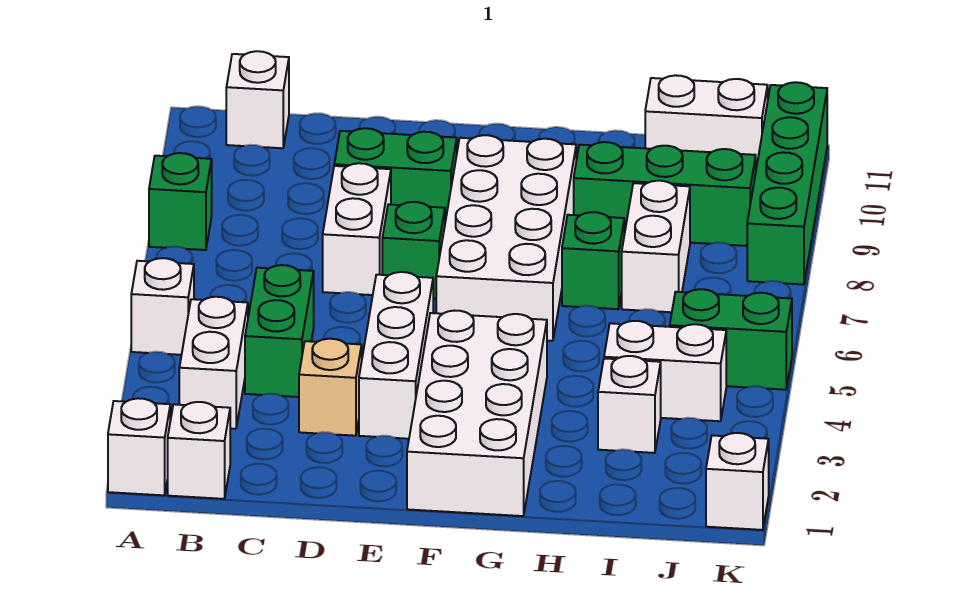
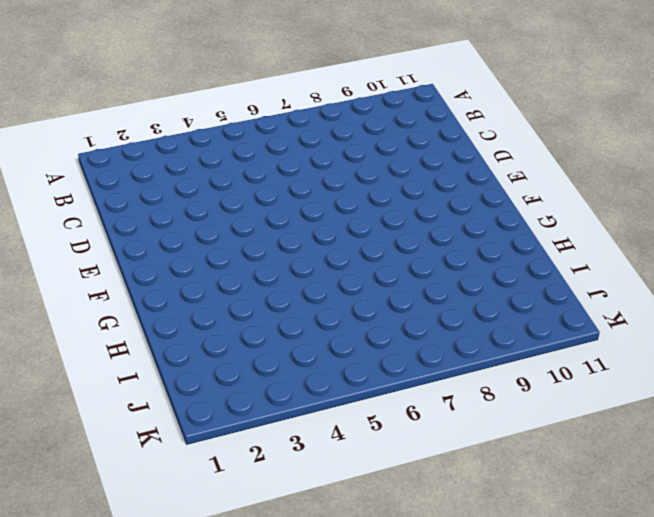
none -> white 1x1 brick [108,398,170,495]
none -> white 1x1 brick [131,258,194,355]
none -> green 1x1 brick [149,153,212,250]

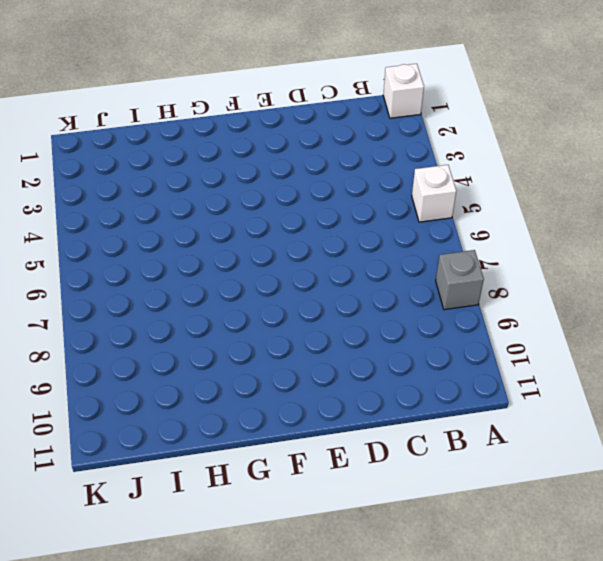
grey 1x1 brick [436,250,484,310] -> green 1x1 brick [149,153,212,250]
none -> white 1x1 brick [168,402,230,499]
none -> white 1x2 brick [179,297,248,429]
none -> white 1x1 brick [226,51,289,148]

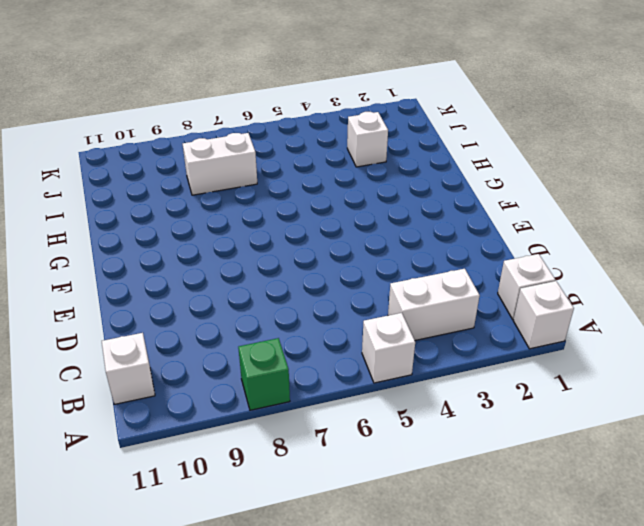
none -> green 1x2 brick [245,265,314,397]
none -> tan 1x1 brick [299,339,362,436]
none -> white 1x2 brick [323,163,391,295]

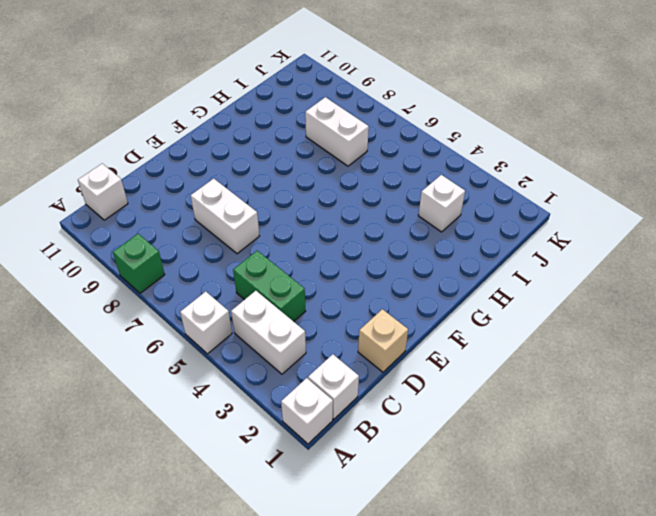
tan 1x1 brick [358,309,408,372] -> tan 1x1 brick moved to [299,339,362,436]
none -> green 1x2 brick [334,128,457,222]
none -> white 1x3 brick [359,272,433,439]
none -> green 1x1 brick [382,202,445,299]

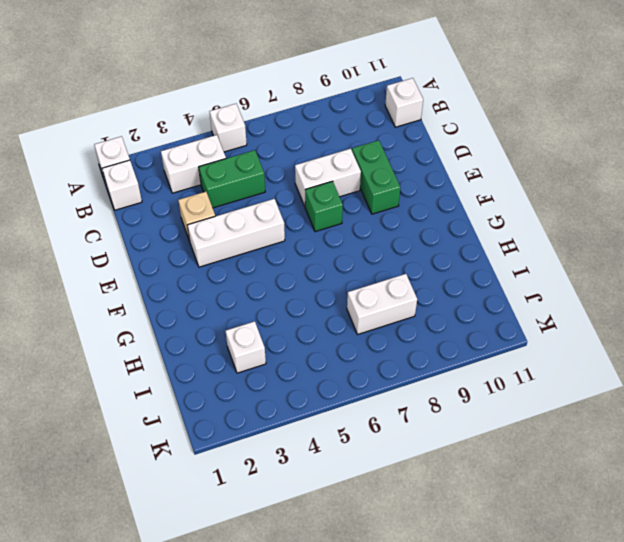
none -> green 1x1 brick [149,153,212,250]
none -> white 2x4 brick [407,311,547,516]
none -> white 2x4 brick [436,135,576,341]

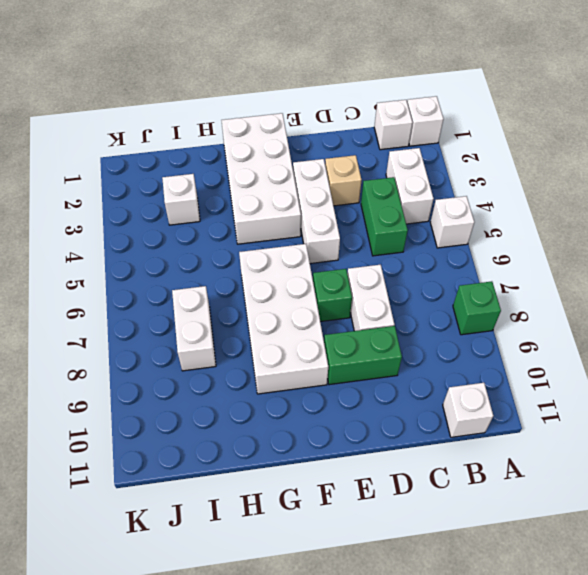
none -> green 1x1 brick [562,212,624,309]
none -> green 1x3 brick [574,142,756,246]
none -> white 1x2 brick [604,321,726,421]

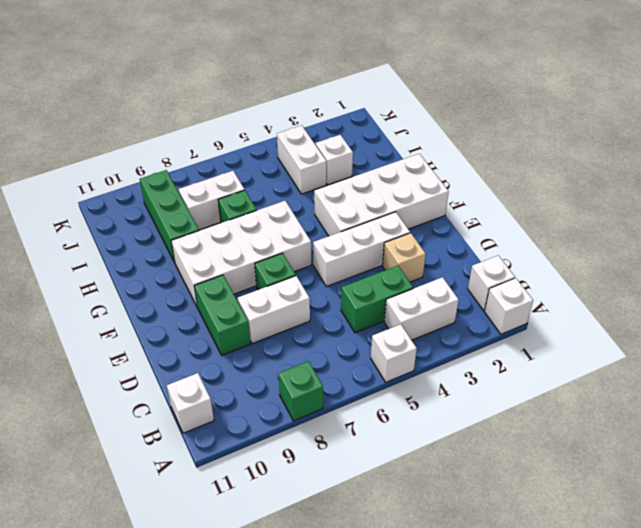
none -> white 1x2 brick [645,75,768,168]
none -> green 1x2 brick [670,289,792,390]
none -> white 1x1 brick [706,433,769,530]

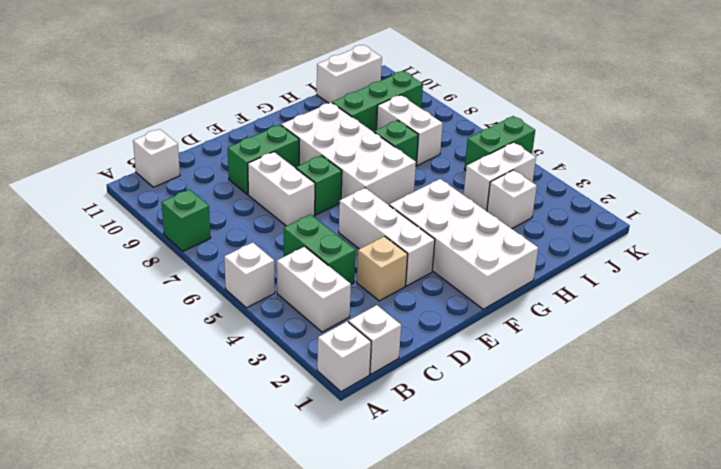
none -> white 1x1 brick [706,433,769,530]
none -> green 1x4 brick [747,82,827,285]

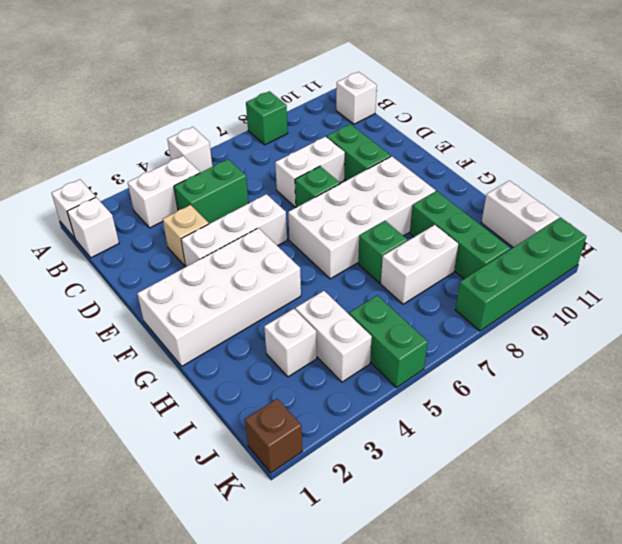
brown 1x1 brick [245,399,302,473] -> white 1x1 brick [706,433,769,530]

